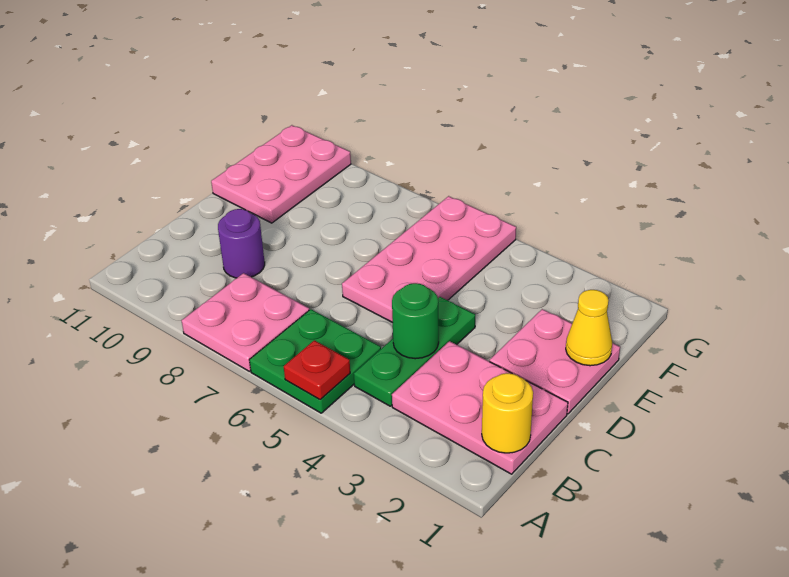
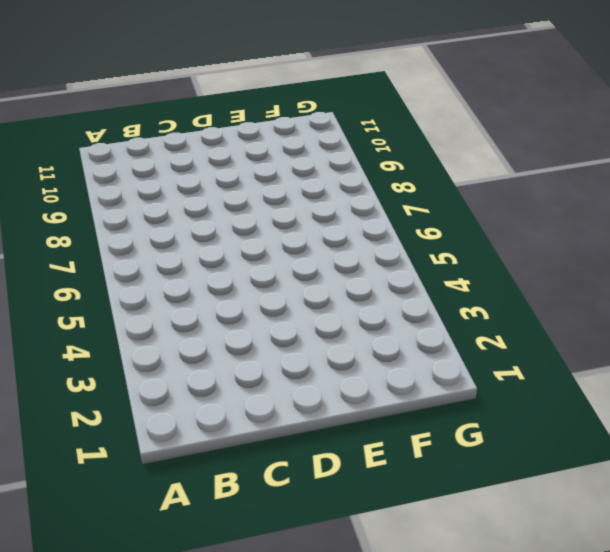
none -> green 2x2 plate [250,309,381,413]
none -> pink 2x2 plate [182,273,309,371]
none -> pink 2x3 plate [392,341,568,474]

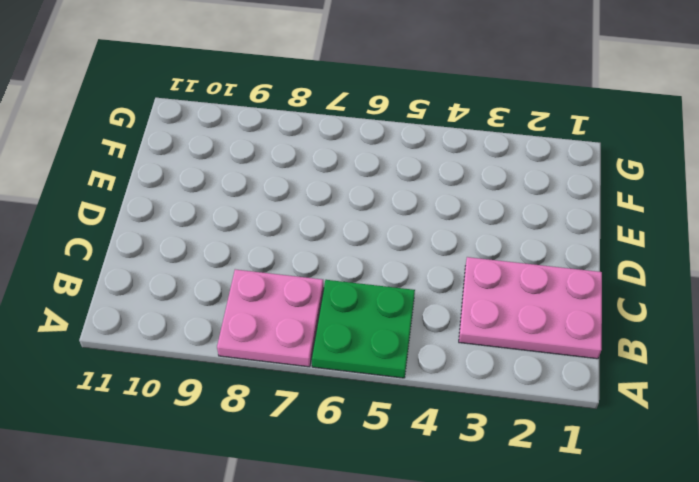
none -> green 1x3 plate [354,297,475,406]
none -> purple 1x1 round brick [218,209,265,278]
none -> pink 2x2 plate [490,309,620,414]

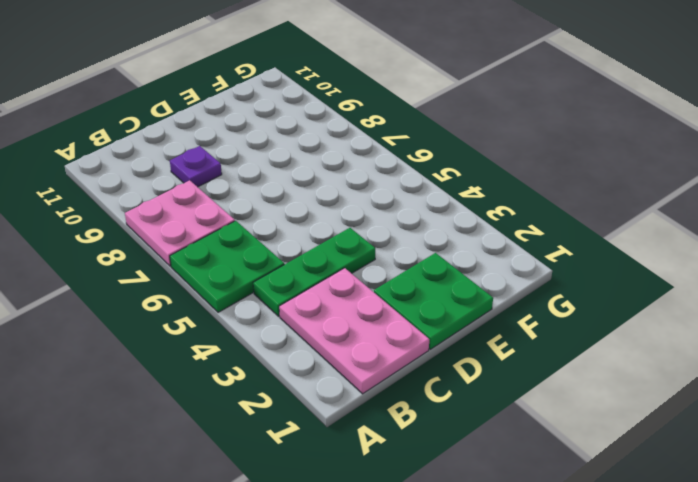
purple 1x1 plate [170,146,222,187] -> purple 1x1 round brick [218,209,265,278]
green 2x2 plate [374,253,493,349] -> pink 2x2 plate [490,309,620,414]
none -> pink 2x4 plate [342,196,516,323]
none -> pink 2x3 plate [211,125,351,223]
none -> red 1x1 plate [284,340,350,400]

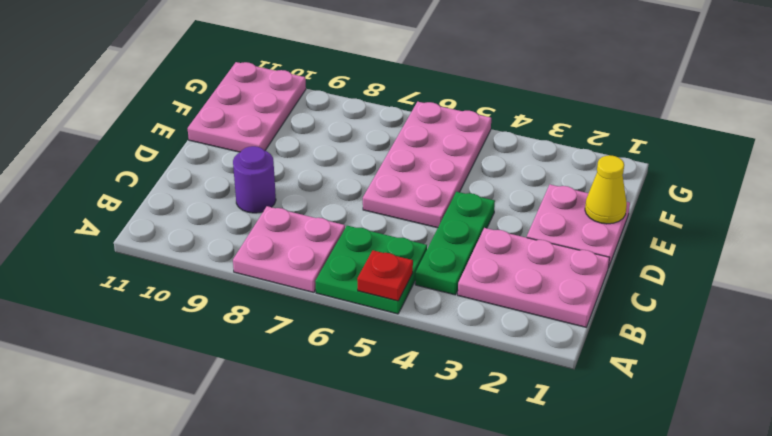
none -> yellow 1x1 round brick [482,373,533,453]
none -> green 1x1 round brick [392,283,439,359]

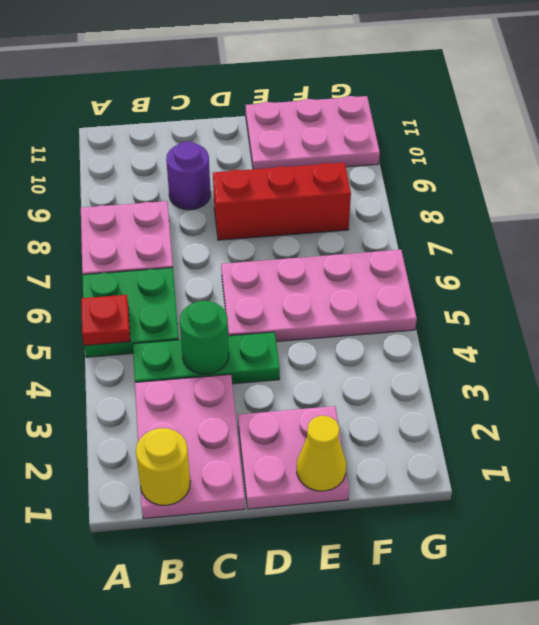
red 1x3 brick [213,163,351,240] -> none

